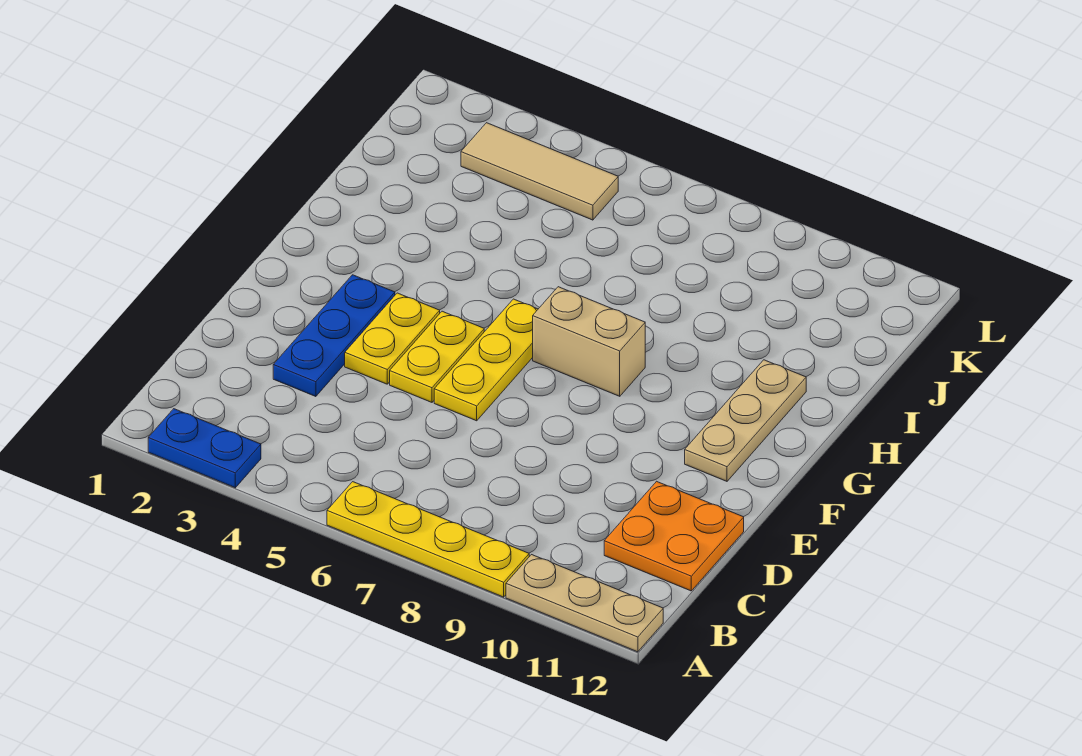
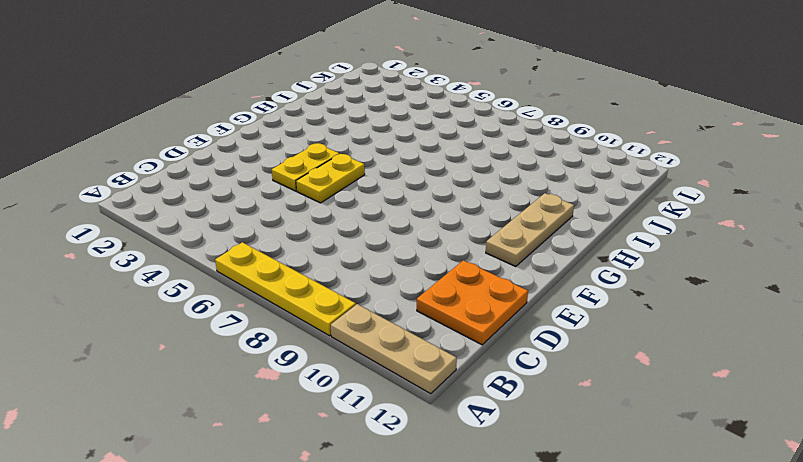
none -> blue 1x2 plate [148,409,261,488]
none -> blue 1x3 plate [273,275,395,397]

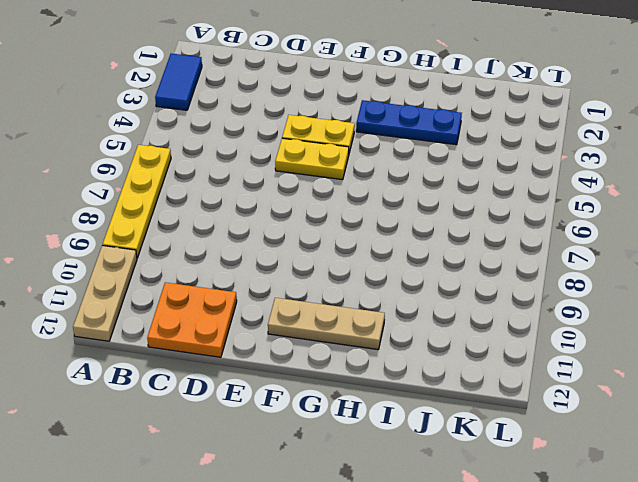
blue 1x2 tile [155,53,202,110] -> blue 1x2 plate [148,409,261,488]
blue 1x3 plate [356,100,462,145] -> blue 1x3 plate moved to [273,275,395,397]
none -> yellow 1x3 plate [434,299,538,421]
none -> tan 1x2 brick [533,287,645,396]

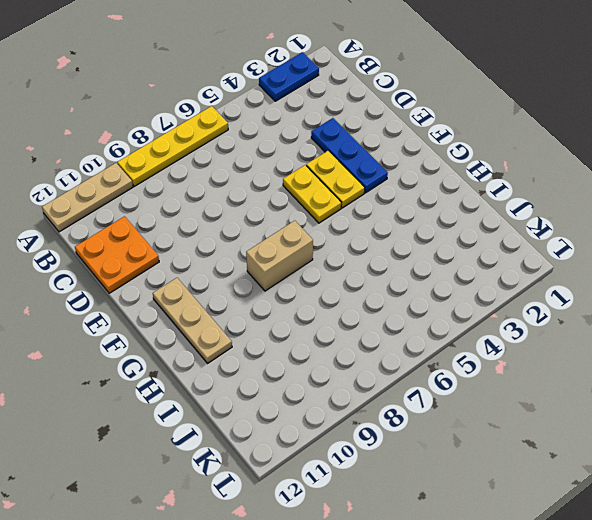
none -> yellow 1x3 plate [434,299,538,421]
none -> tan 1x3 tile [461,123,618,220]

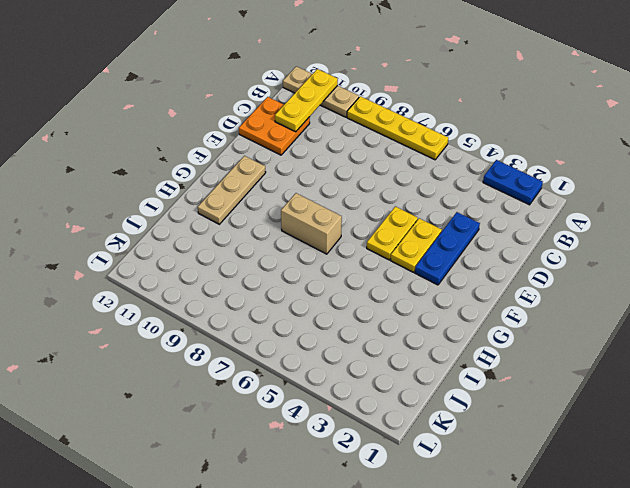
yellow 1x3 plate [275,69,338,132] -> yellow 1x3 plate moved to [434,299,538,421]
none -> tan 1x3 tile [461,123,618,220]

